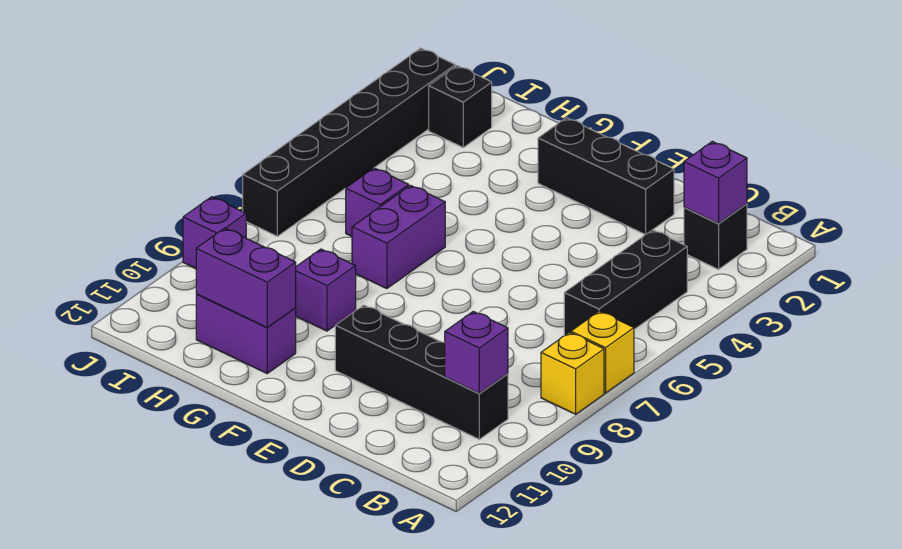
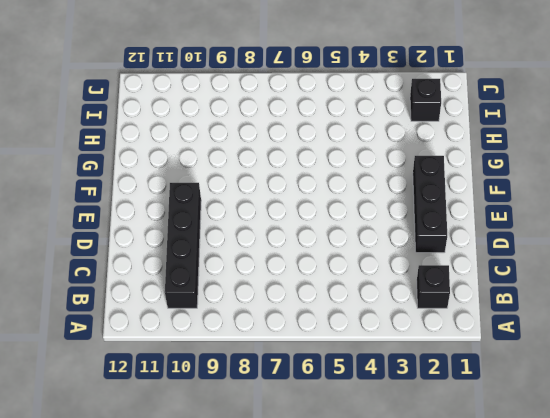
none -> yellow 1x1 brick [571,311,634,393]
none -> yellow 1x1 brick [541,332,604,414]
none -> black 1x3 brick [564,230,687,336]

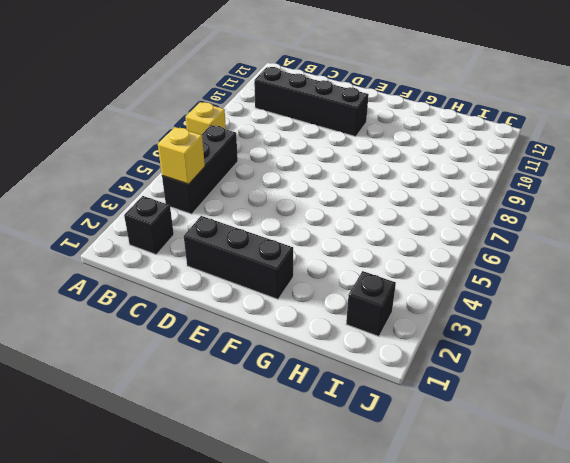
yellow 1x1 brick [158,127,205,184] -> yellow 1x1 brick moved to [541,332,604,414]
none -> purple 1x2 brick [352,185,445,289]
none -> purple 1x1 brick [296,249,356,331]
none -> purple 1x2 brick [196,294,296,373]

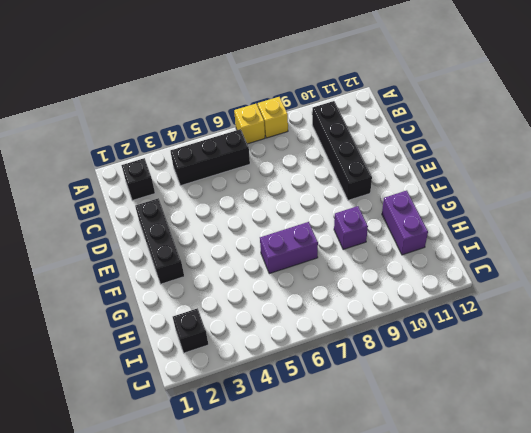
none -> purple 1x1 brick [346,168,409,236]
none -> black 1x6 brick [243,48,455,236]
none -> purple 1x1 brick [183,197,246,268]

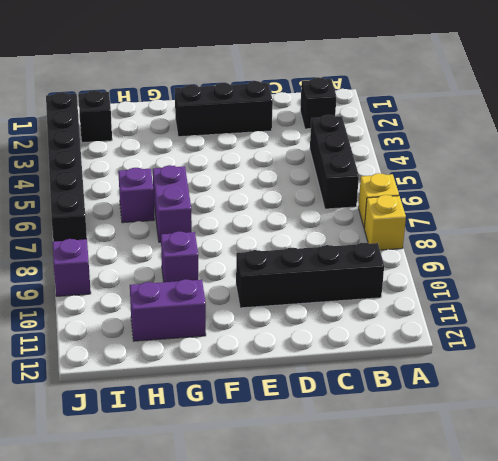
none -> purple 1x1 brick [684,141,747,223]
none -> purple 1x1 brick [445,311,508,393]
none -> purple 1x2 brick [196,228,296,327]

